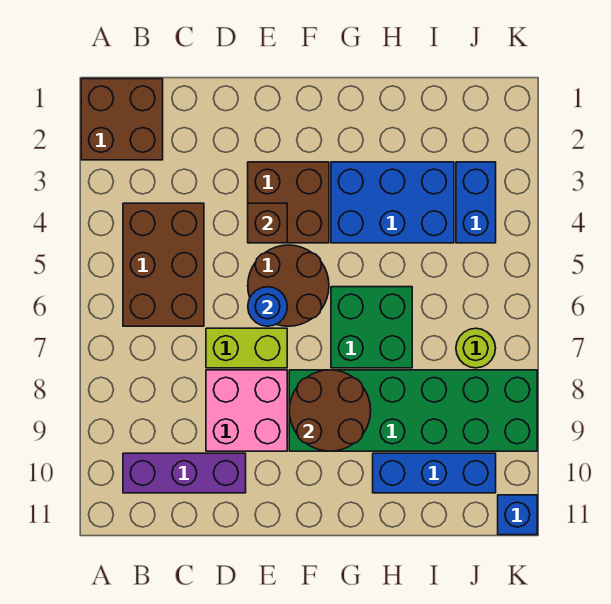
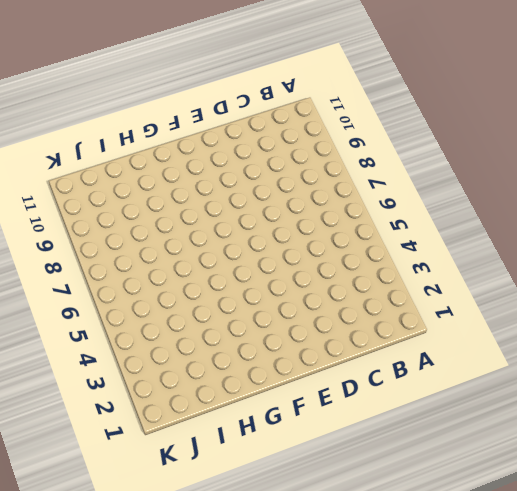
none -> brown 2x2 brick [81,79,163,160]
none -> brown 2x3 brick [123,203,204,326]
none -> purple 1x3 brick [123,453,246,493]

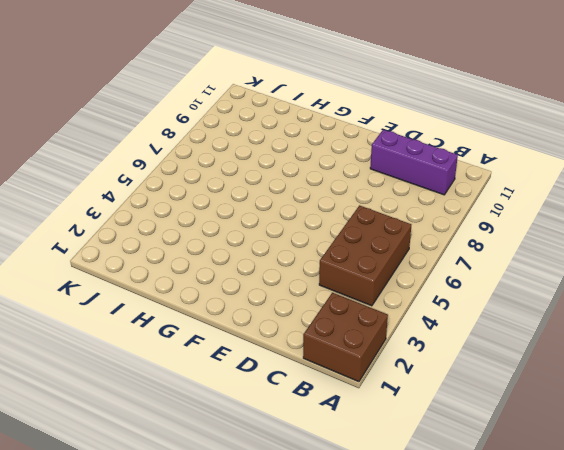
none -> lime 1x2 brick [206,328,287,368]
none -> pink 2x2 brick [206,370,287,451]
none -> brown 2x2 brick [248,162,329,243]

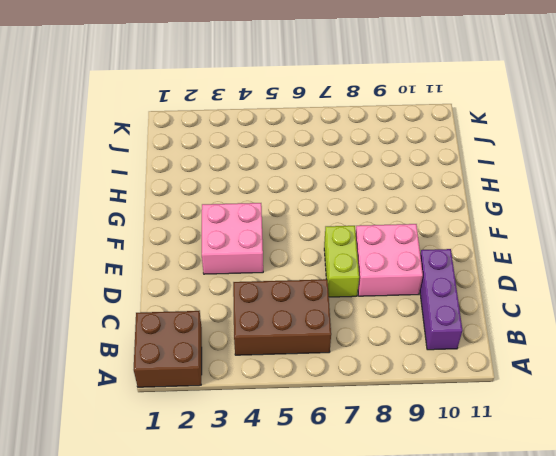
pink 2x2 brick [202,203,263,274] -> brown 2x2 brick [248,162,329,243]
none -> brown 2x2 round brick [248,245,329,326]
none -> green 2x6 brick [289,370,537,451]
none -> blue 2x3 brick [331,162,454,243]

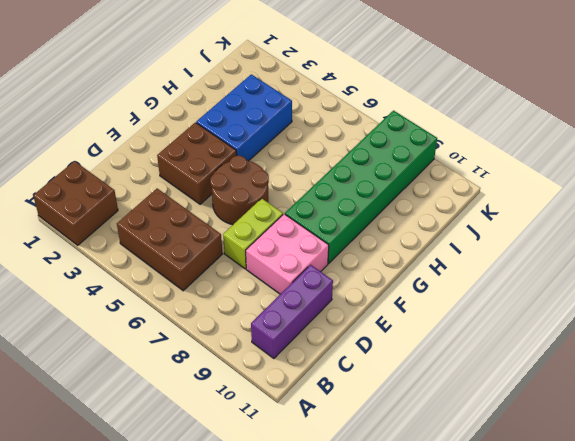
none -> green 2x2 brick [331,287,412,368]
none -> blue 1x3 brick [373,453,496,493]
none -> blue 1x2 brick [456,162,496,243]

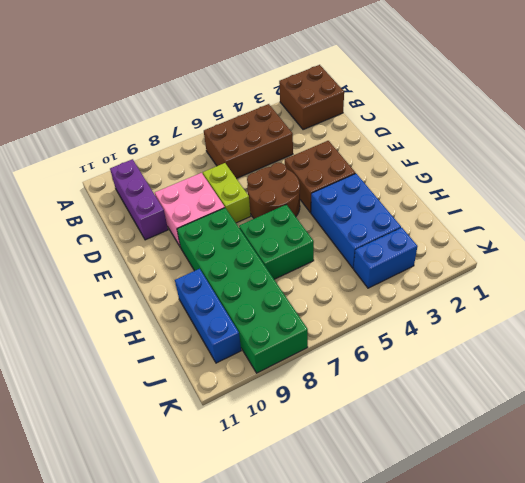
none -> lime 1x1 round brick [456,328,496,368]
none -> blue 1x1 brick [498,495,537,535]
none -> brown 1x1 brick [248,203,287,243]

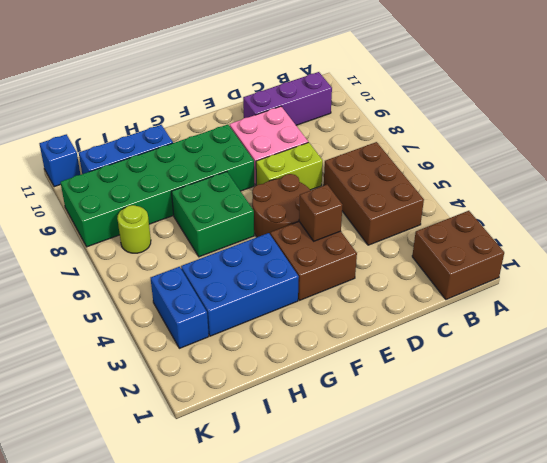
none -> blue 1x1 round brick [248,287,287,326]
none -> brown 2x2 round brick [289,370,371,451]

